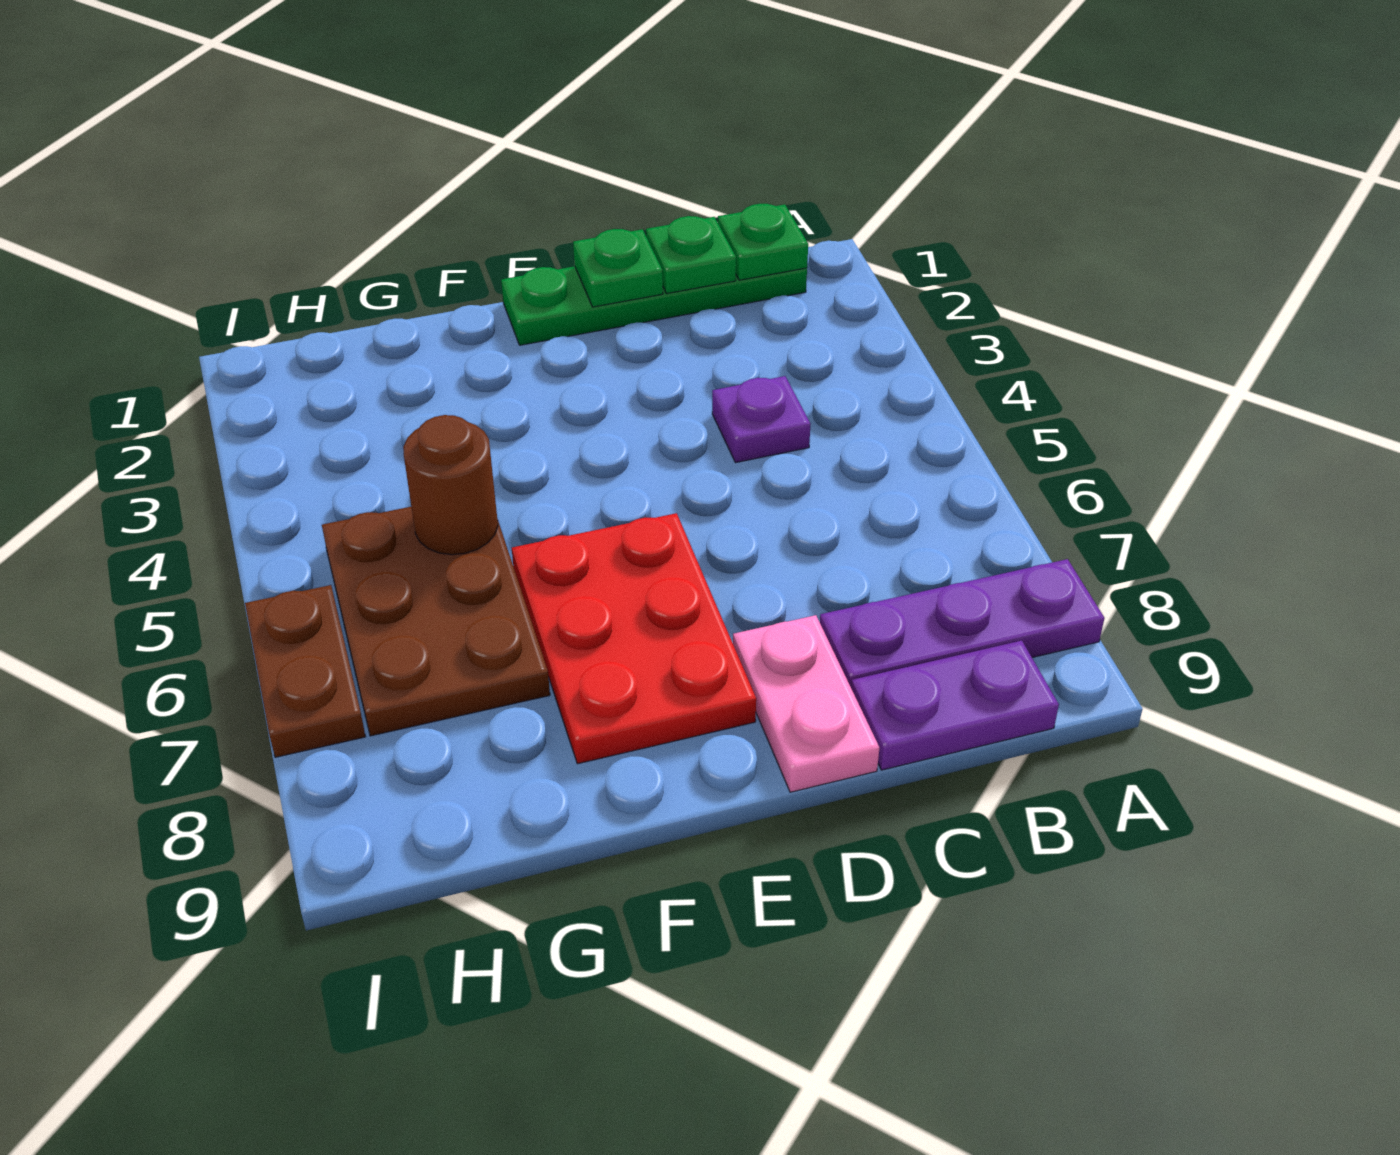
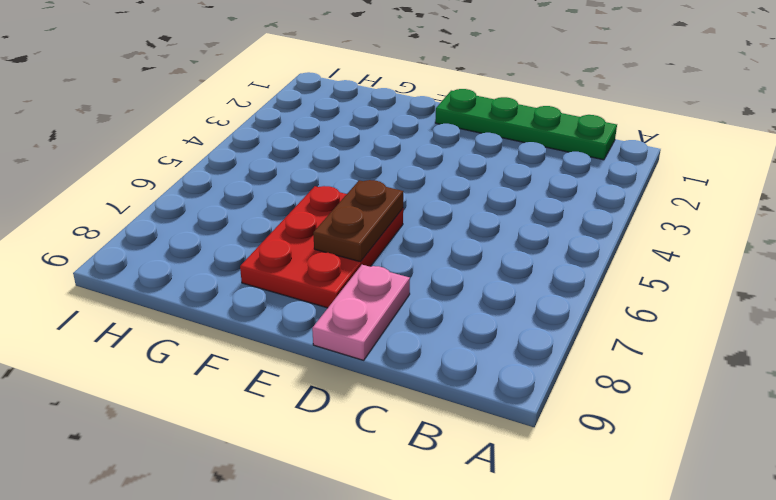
brown 1x2 plate [313,180,403,262] -> brown 1x2 plate moved to [245,585,365,757]
none -> purple 1x3 plate [820,559,1104,687]
none -> purple 1x2 plate [851,640,1059,770]
none -> purple 1x1 plate [712,376,811,463]

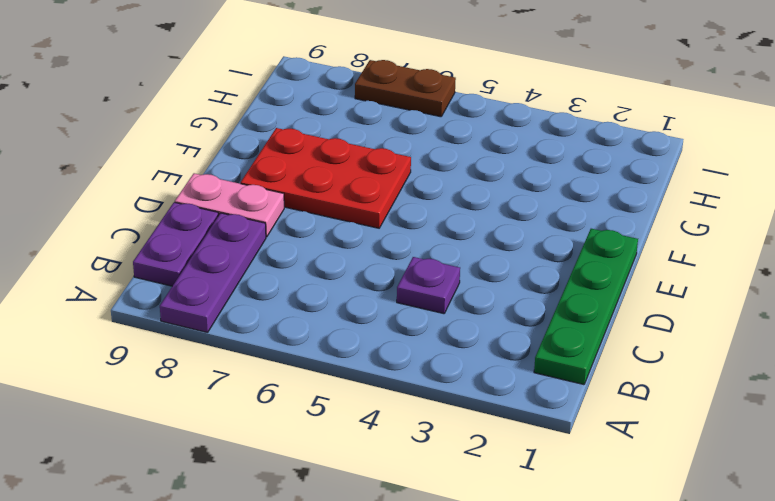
none -> brown 2x3 plate [322,507,550,736]
none -> green 1x1 plate [718,204,808,280]
none -> green 1x1 plate [646,216,736,294]

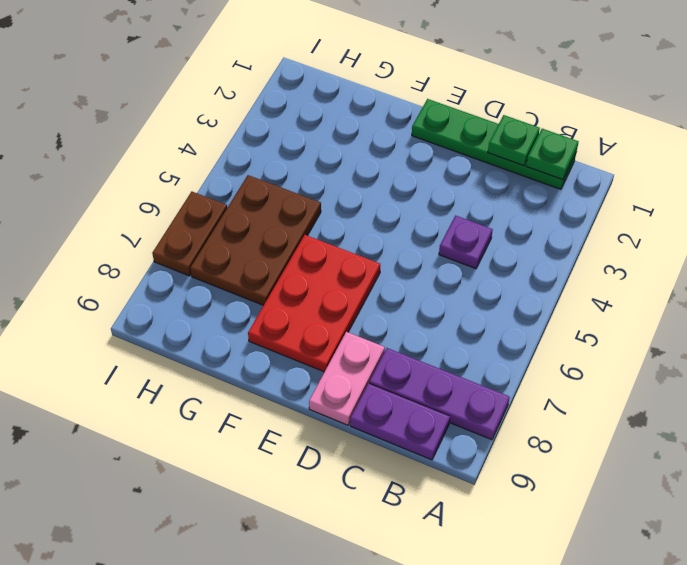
none -> green 1x1 plate [573,229,663,307]
none -> brown 1x1 round brick [403,415,498,555]

